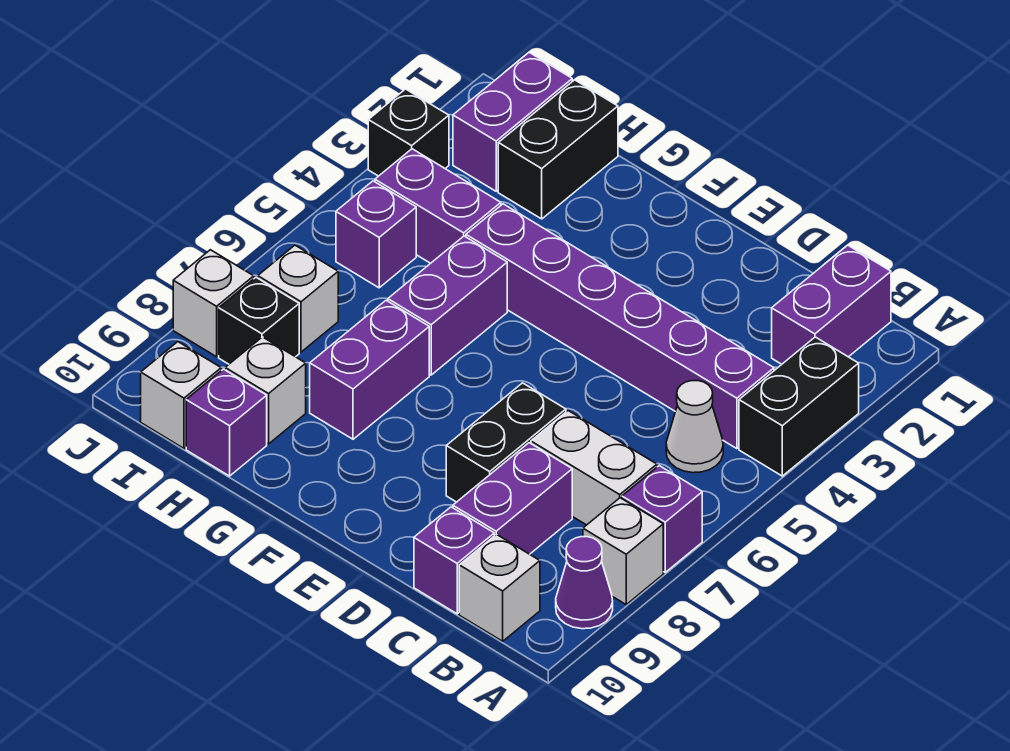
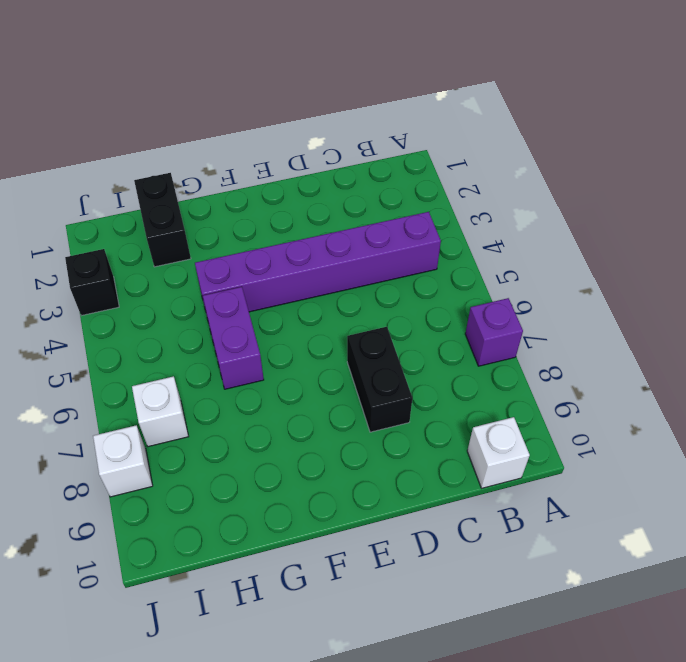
none -> black 1x2 brick [739,337,859,476]
none -> white 1x1 brick [583,498,663,604]
none -> purple 1x1 cone [556,537,613,629]

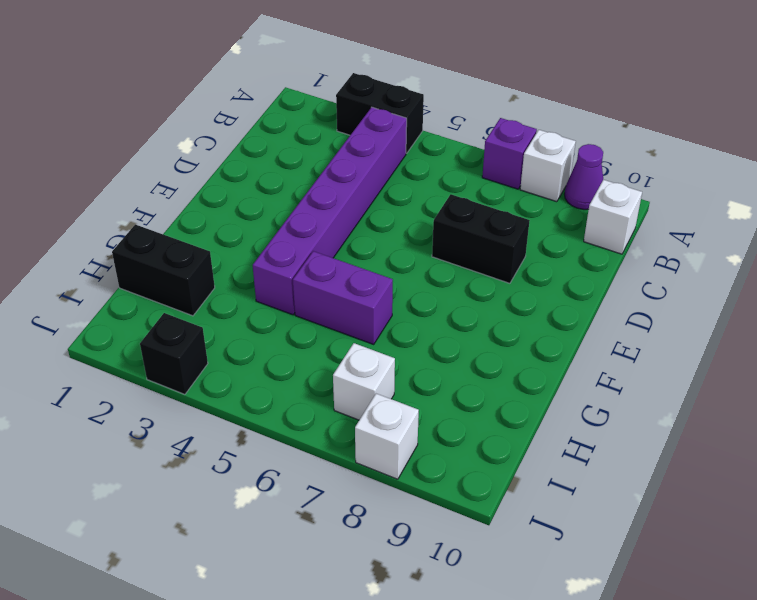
none -> purple 1x2 brick [772,245,891,364]
none -> white 1x1 cone [666,381,723,473]
none -> white 1x2 brick [531,411,657,525]

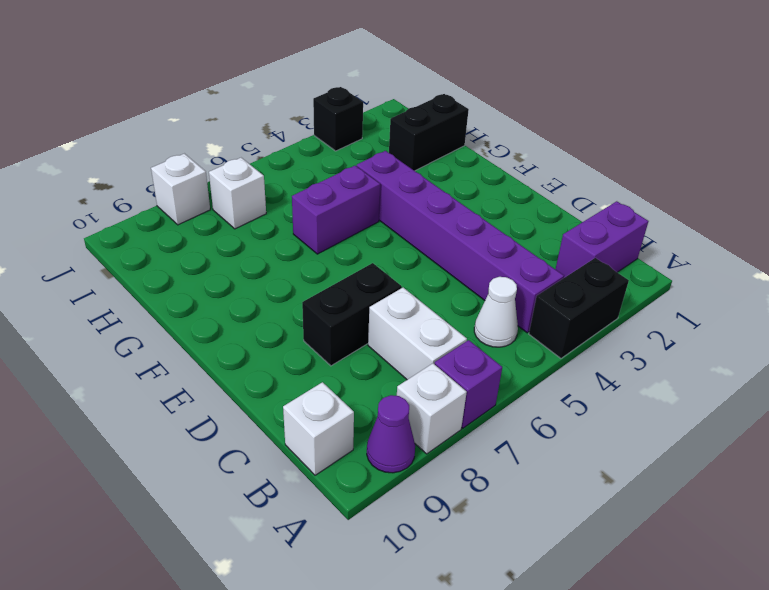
none -> purple 1x2 brick [453,443,572,554]
none -> purple 1x1 brick [414,507,494,614]
none -> purple 1x2 brick [310,300,429,439]

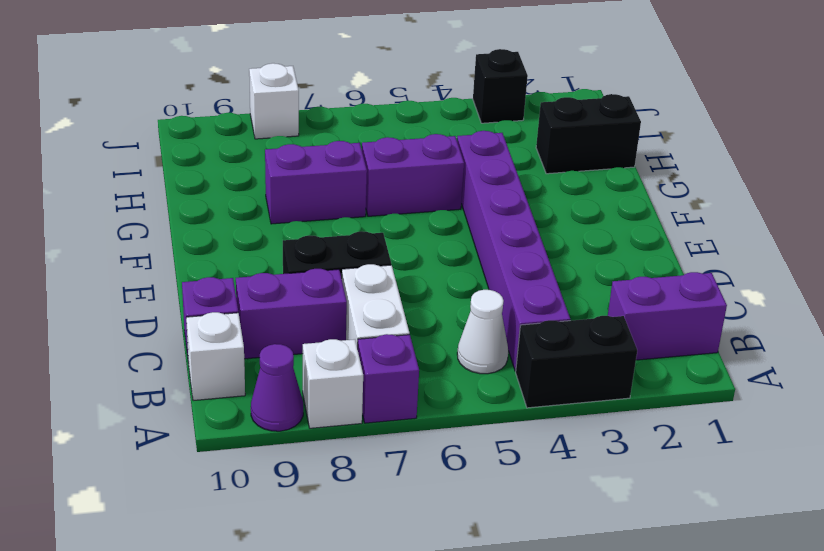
none -> purple 1x2 brick [375,149,501,263]
none -> white 1x1 brick [225,337,306,444]
none -> purple 1x1 brick [186,369,267,476]

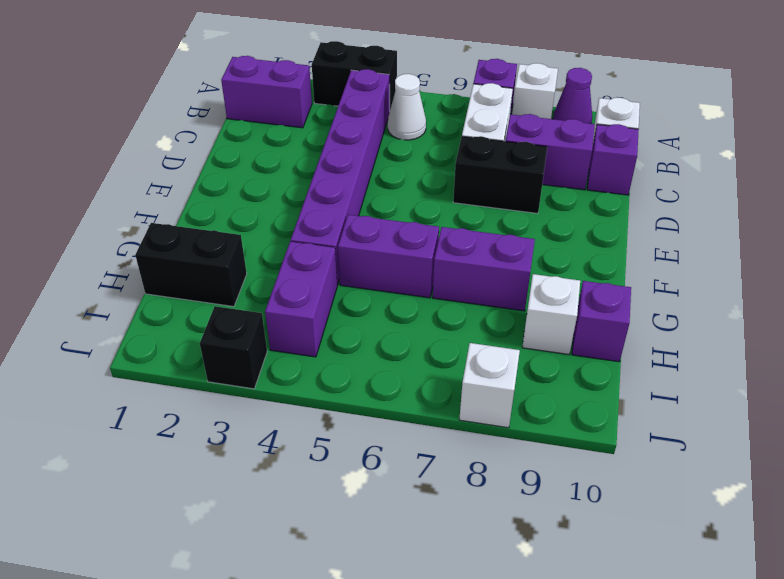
none -> purple 1x2 brick [453,52,572,191]
none -> purple 1x1 brick [336,181,416,288]
none -> white 1x1 brick [258,245,338,352]

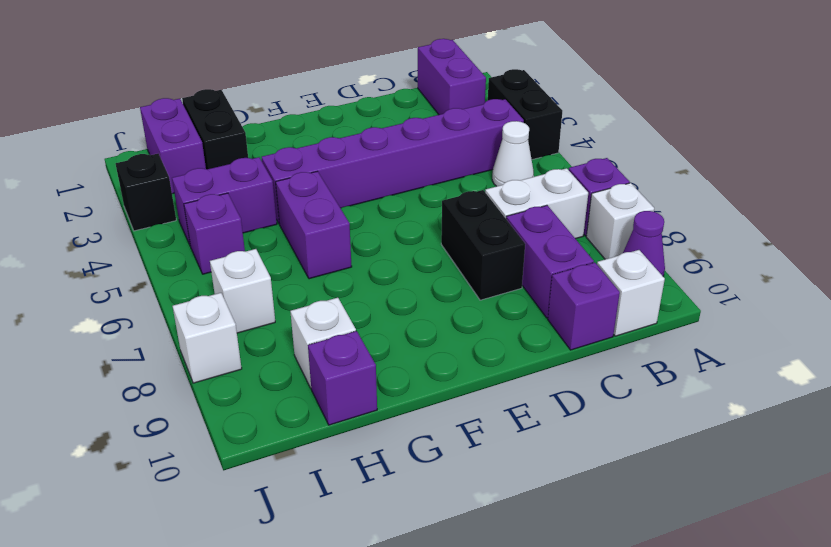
none -> purple 1x2 brick [310,300,429,439]
none -> black 1x1 brick [219,278,299,364]
none -> white 1x1 brick [141,342,221,448]

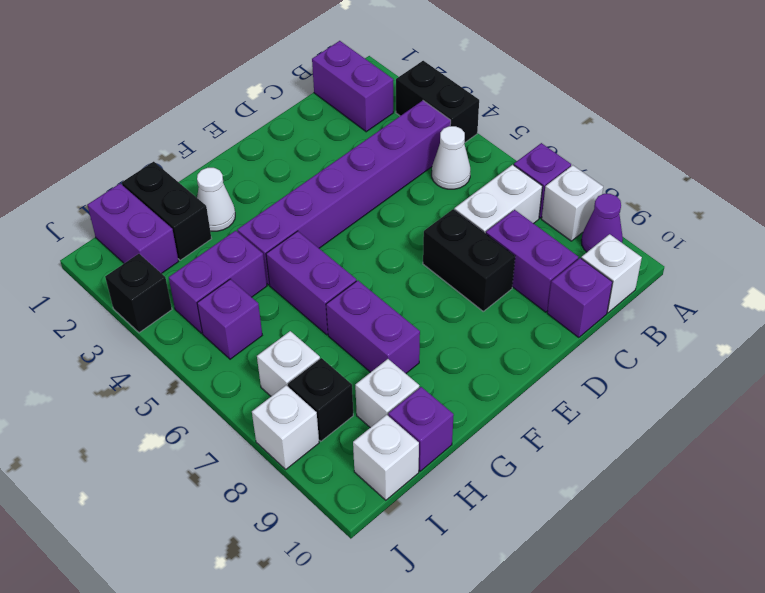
white 1x1 cone [197,168,235,231] -> none

